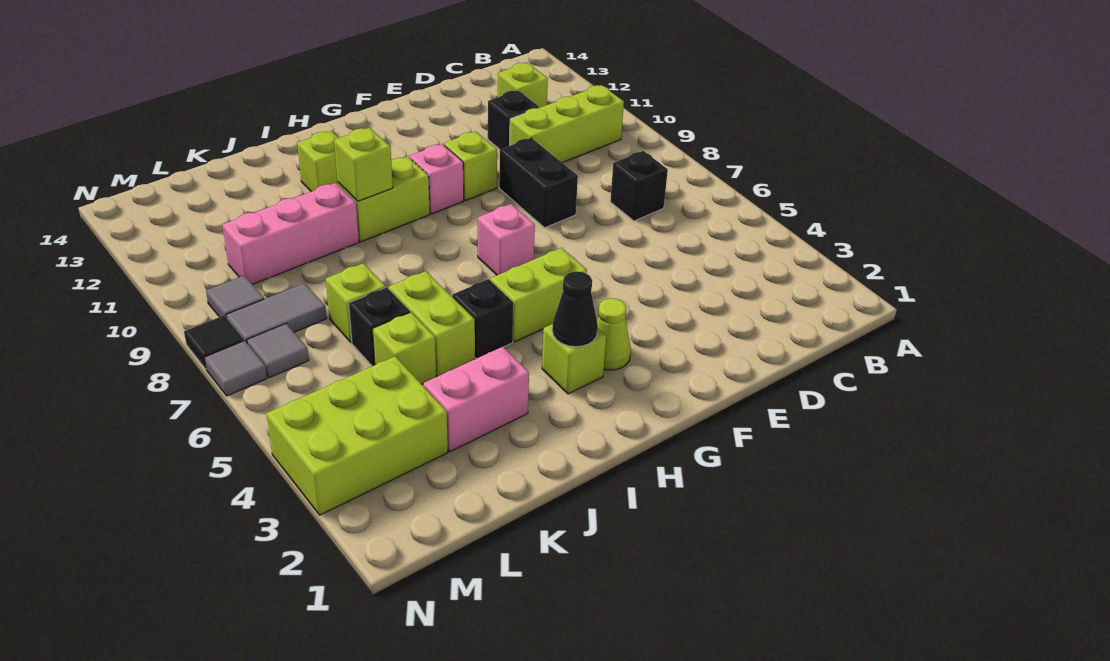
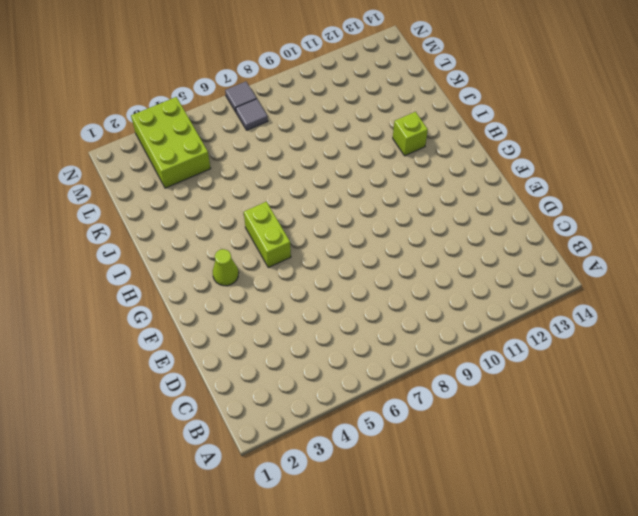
none -> lime 1x3 brick [510,85,624,163]
none -> black 1x1 brick [610,151,668,221]
none -> lime 1x1 brick [498,63,548,108]

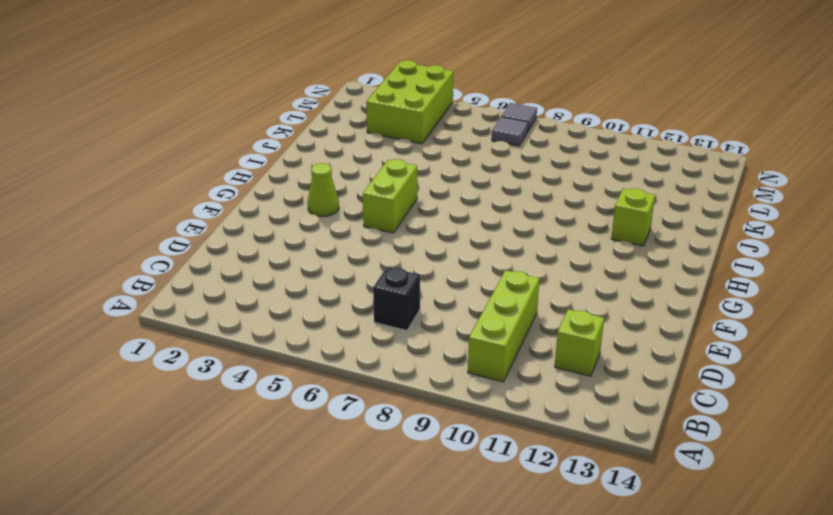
none -> black 1x1 brick [488,90,539,149]
none -> black 1x2 brick [499,138,578,228]
none -> lime 1x1 brick [444,131,497,201]

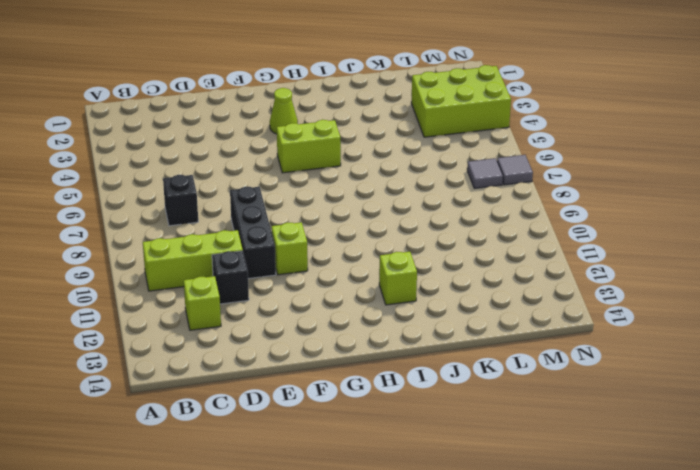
black 1x3 brick [230,187,276,279] -> black 1x2 brick [499,138,578,228]
none -> pink 1x1 brick [478,204,535,275]
none -> pink 1x1 brick [409,144,464,214]
none -> lime 1x1 brick [542,324,606,394]

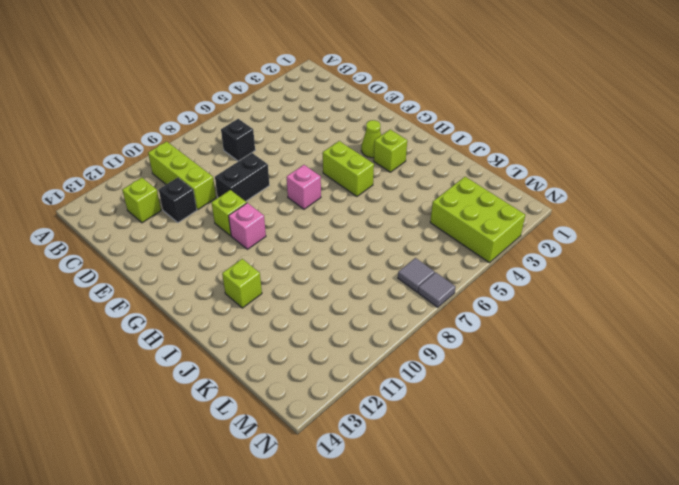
none -> lime 1x2 brick [338,156,430,242]
none -> black 1x1 brick [452,279,513,359]
none -> pink 1x2 brick [423,347,529,452]

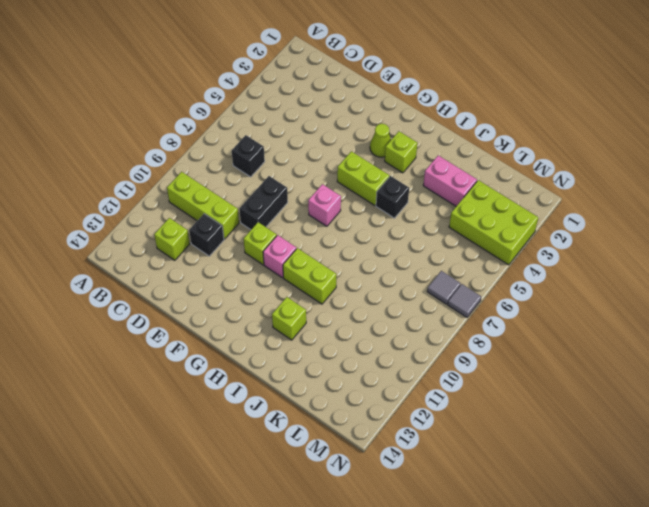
none -> lime 1x2 brick [389,271,475,376]
none -> pink 1x3 brick [222,183,359,284]
none -> lime 1x1 brick [372,312,436,384]

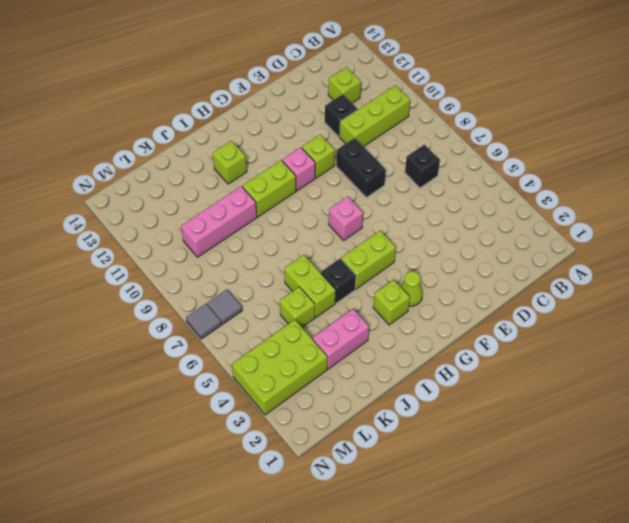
none -> black 1x1 brick [349,287,410,366]
none -> lime 1x1 brick [326,263,386,342]
none -> grey 1x2 tile [226,283,327,343]

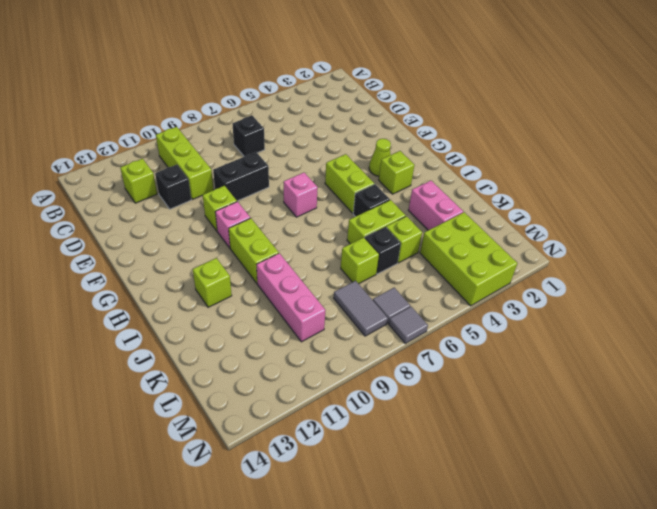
none -> grey 1x1 tile [206,276,264,317]
none -> black 1x1 tile [184,316,244,369]
none -> black 1x1 cone [552,271,598,347]

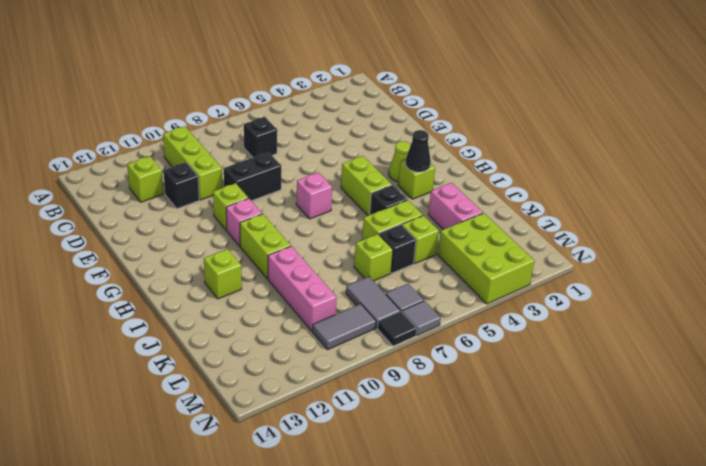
grey 1x2 tile [313,304,376,350] -> grey 1x1 tile [206,276,264,317]
none -> lime 1x1 brick [334,128,393,201]

